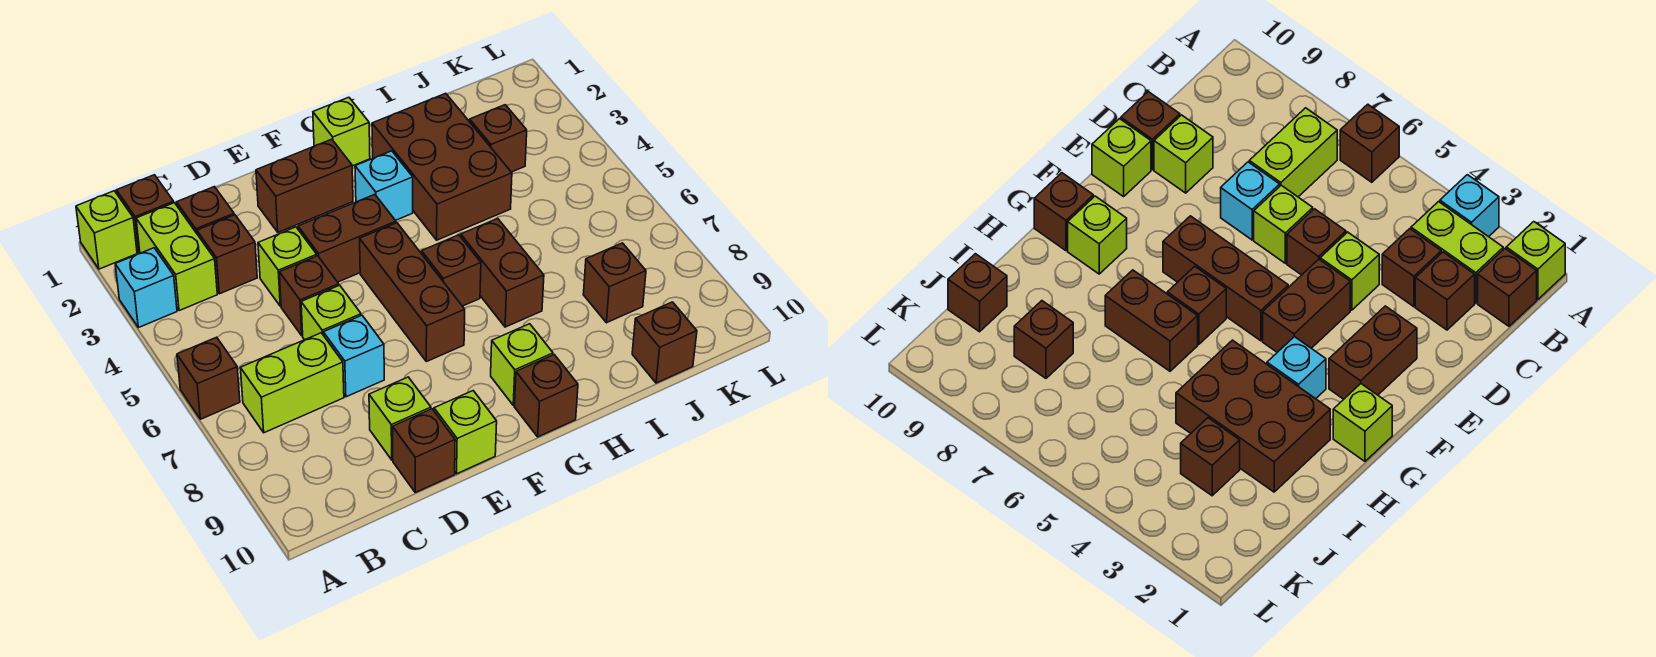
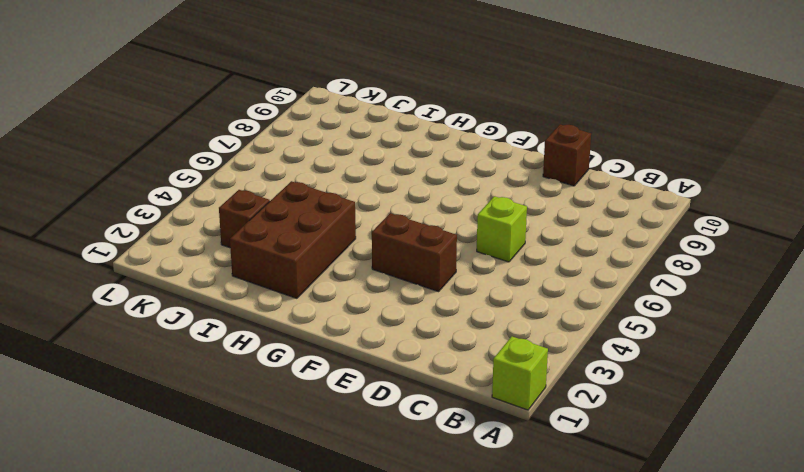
none -> cyan 1x1 brick [115,248,177,328]
none -> brown 1x1 brick [177,337,240,419]
none -> brown 1x1 brick [116,175,174,253]

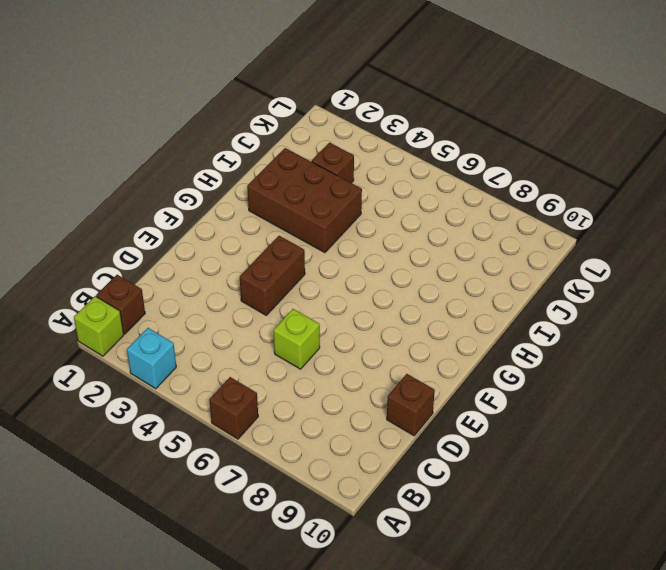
none -> lime 1x2 brick [136,203,217,311]
none -> lime 1x2 brick [240,333,344,433]
none -> brown 1x1 brick [177,187,234,233]

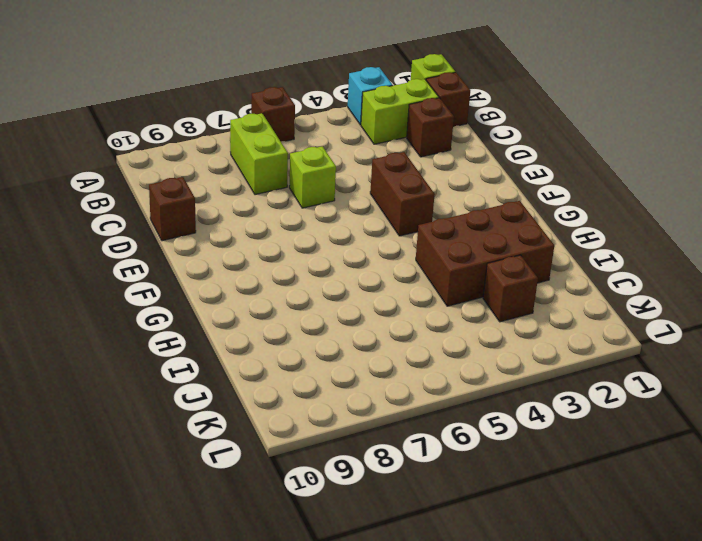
none -> brown 1x1 brick [197,215,257,294]
none -> lime 1x1 brick [258,227,317,306]
none -> brown 1x1 brick [279,256,339,336]

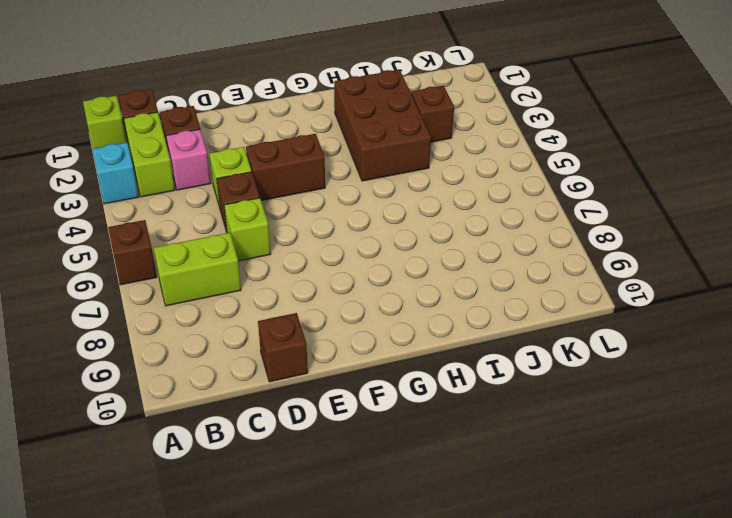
pink 1x1 brick [166,129,211,190] -> brown 1x1 brick [197,215,257,294]
none -> cyan 1x1 brick [323,315,384,397]
none -> lime 1x1 brick [369,377,431,460]
none -> brown 1x2 brick [256,139,353,232]

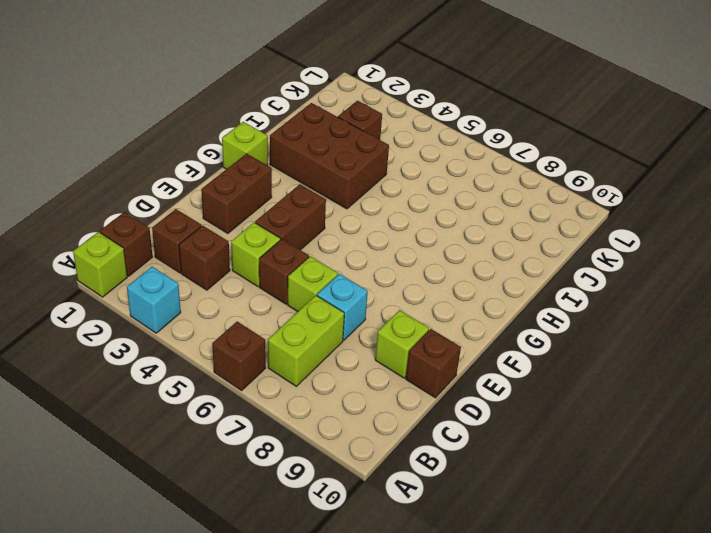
none -> lime 1x2 brick [136,203,217,311]
none -> lime 1x1 brick [434,391,497,474]
none -> brown 1x3 brick [360,223,465,362]

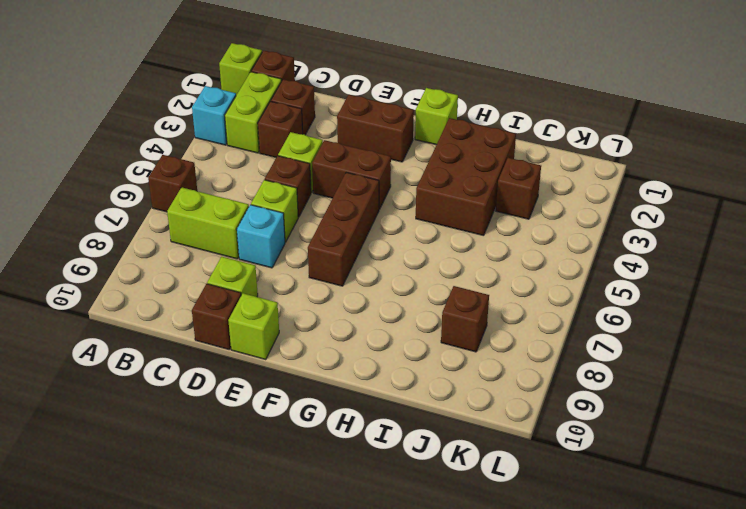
none -> cyan 1x1 brick [355,151,413,220]
none -> brown 1x1 brick [422,235,481,306]
none -> lime 1x1 brick [491,324,553,405]

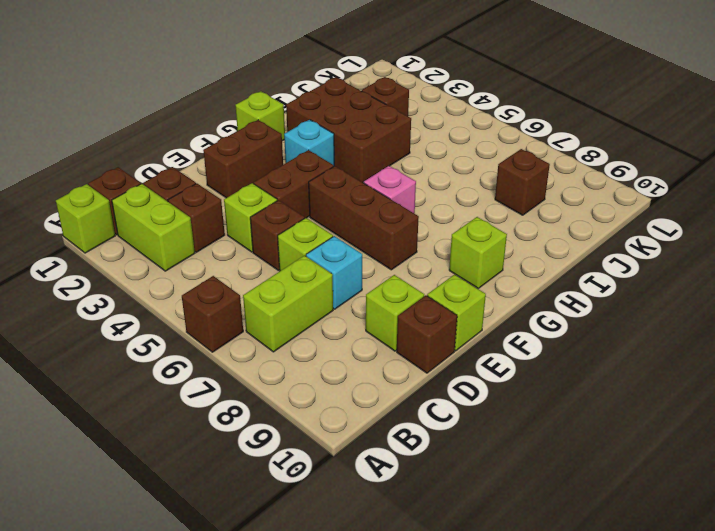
pink 1x1 brick [364,166,416,214] -> brown 1x1 brick [422,235,481,306]
none -> cyan 1x1 brick [115,248,177,328]
none -> brown 1x1 brick [514,355,578,437]
none -> brown 1x2 brick [461,219,544,327]

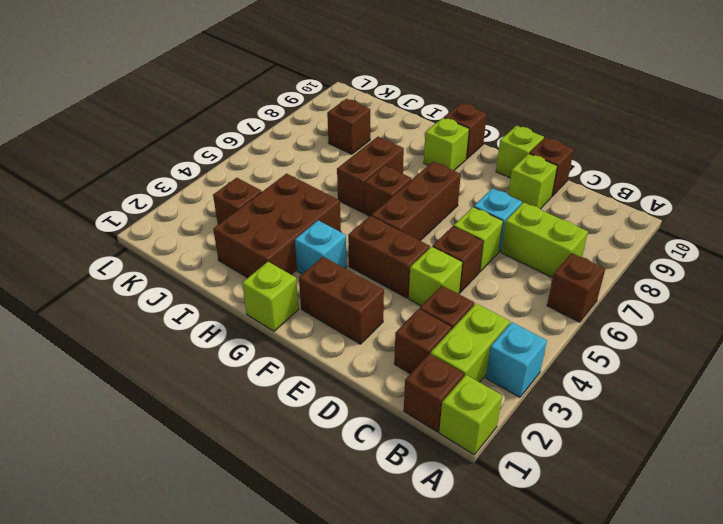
none -> brown 1x1 brick [632,302,697,383]

